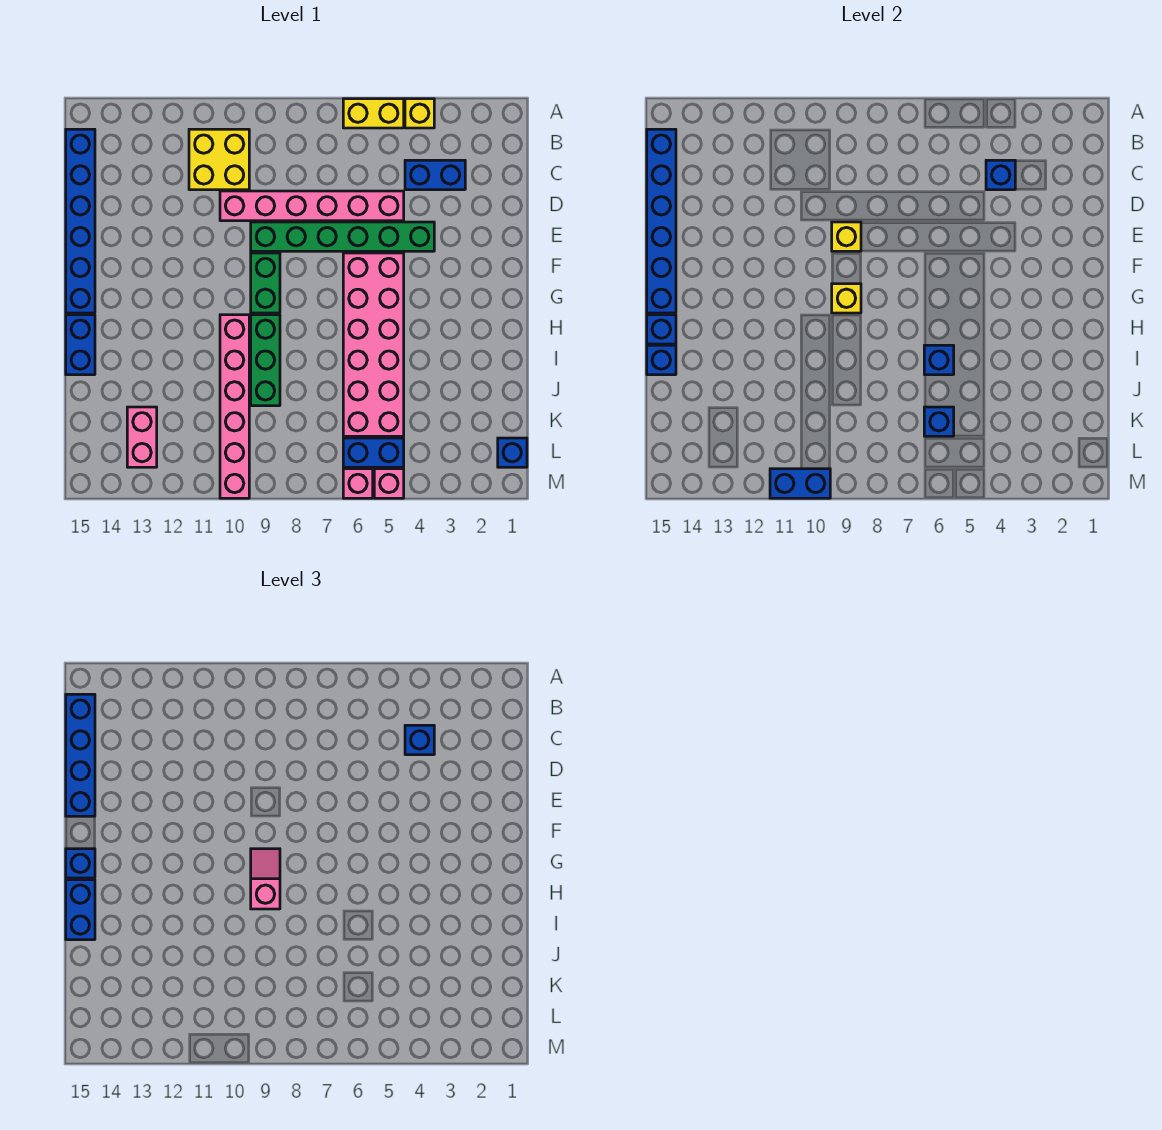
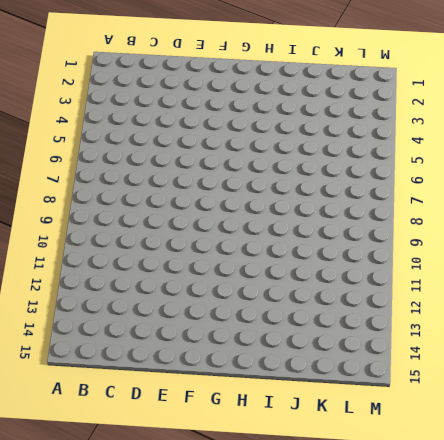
none -> yellow 1x1 brick [405,99,434,128]
none -> yellow 1x2 brick [343,99,404,128]
none -> yellow 2x2 brick [189,129,249,190]
none -> blue 1x6 brick [66,129,95,313]

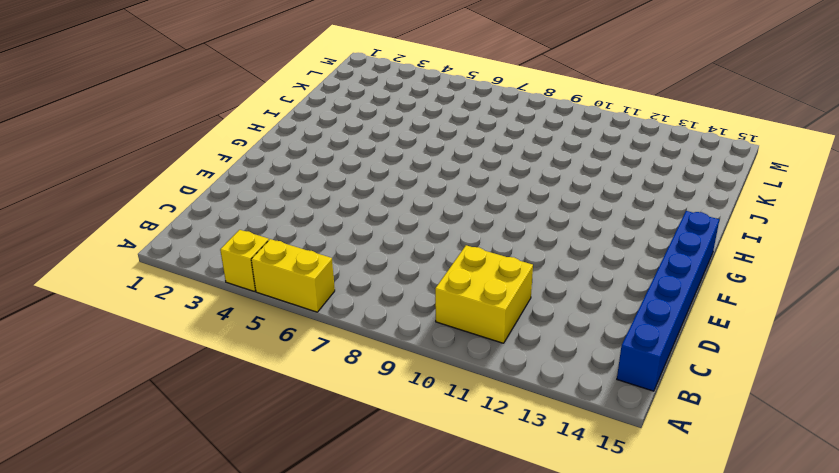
none -> blue 1x2 brick [405,160,465,190]
none -> pink 1x6 brick [220,191,404,221]
none -> green 1x6 brick [251,222,434,251]
none -> pink 2x6 brick [343,253,404,436]

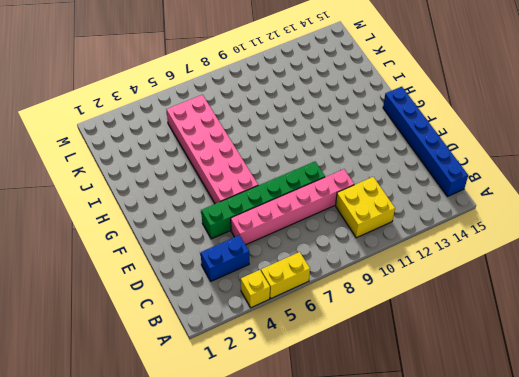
none -> green 1x2 brick [251,253,280,313]
none -> green 1x3 brick [251,315,280,406]
none -> pink 1x6 brick [220,315,249,498]
none -> blue 1x2 brick [66,315,95,375]

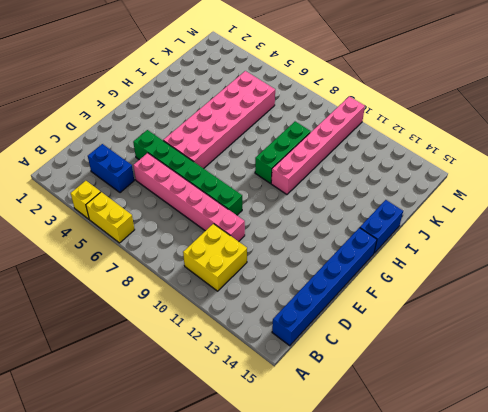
none -> green 1x2 brick [251,253,280,313]
none -> pink 1x2 brick [127,407,157,467]
none -> blue 1x1 brick [498,438,527,467]
none -> blue 1x2 brick [343,438,404,467]

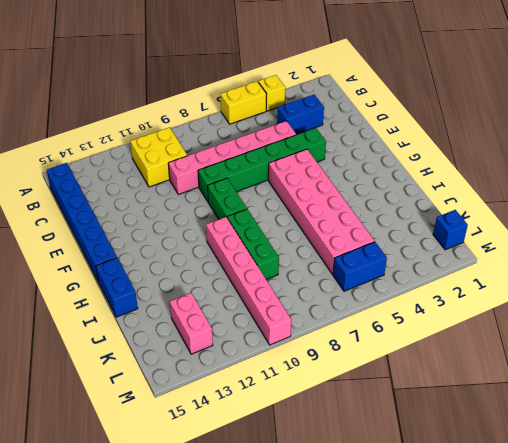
none -> pink 1x1 brick [374,469,404,498]
none -> pink 1x1 brick [343,469,373,498]
none -> blue 1x6 brick [647,129,676,313]
none -> blue 1x1 brick [986,160,1015,190]

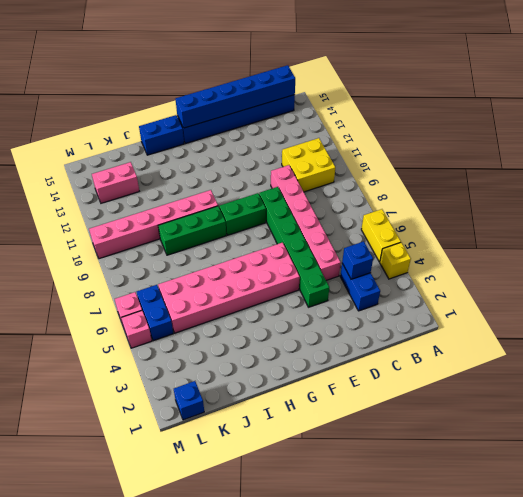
none -> yellow 1x1 brick [832,222,861,251]
none -> yellow 1x1 brick [832,284,861,313]
none -> blue 1x1 brick [647,315,676,344]
none -> blue 1x1 brick [924,345,954,375]

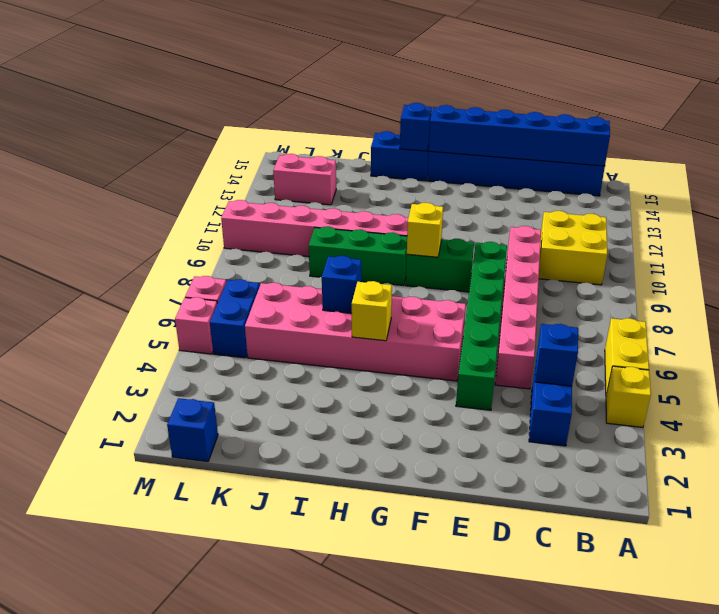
yellow 1x1 brick [352,281,392,341] -> yellow 1x1 brick moved to [832,222,861,251]
none -> blue 1x1 brick [647,345,676,375]
none -> blue 1x1 brick [924,407,954,436]
none -> blue 1x2 brick [770,469,830,498]
none -> blue 1x4 brick [66,694,95,816]

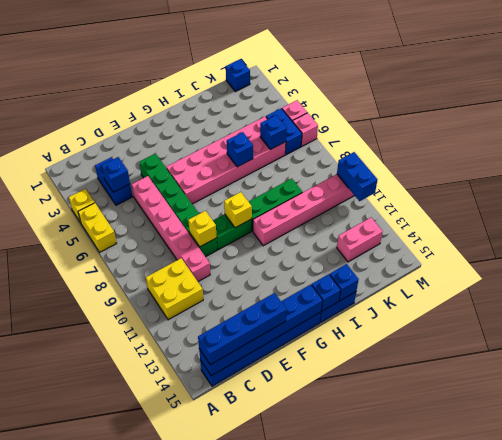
none -> blue 1x1 brick [405,725,434,755]
none -> pink 1x2 slope [251,849,280,909]
none -> blue 1x1 brick [66,849,95,878]
none -> blue 1x2 brick [66,880,95,940]

